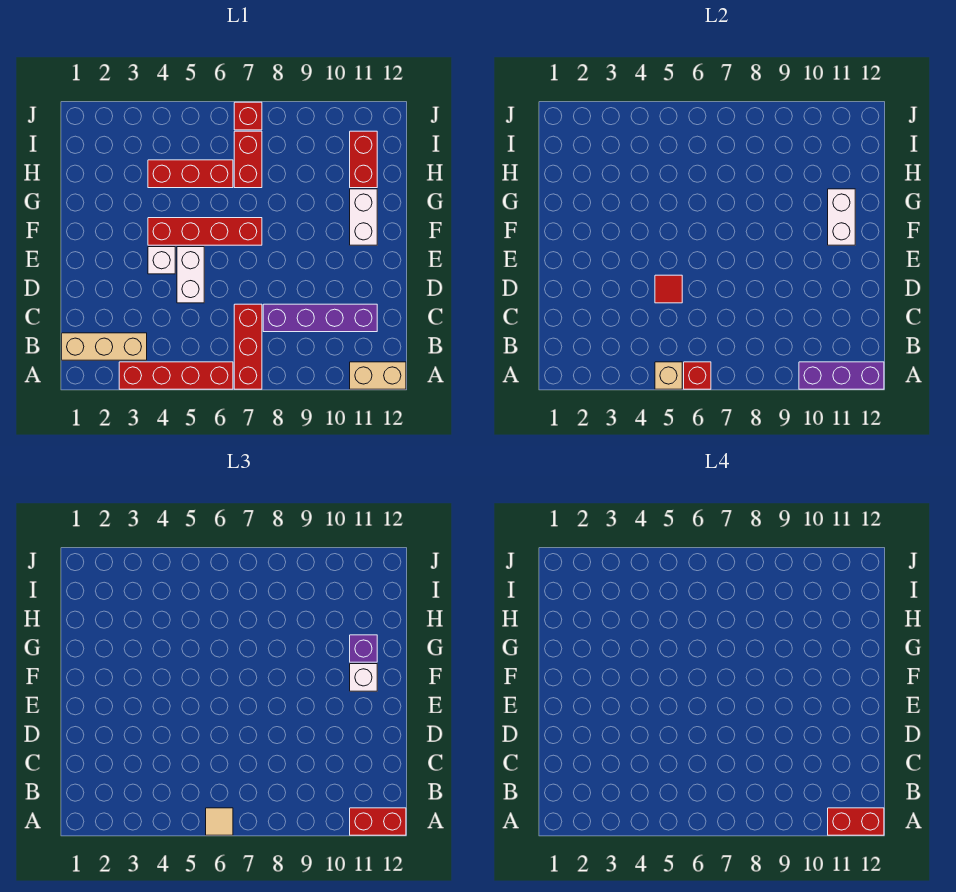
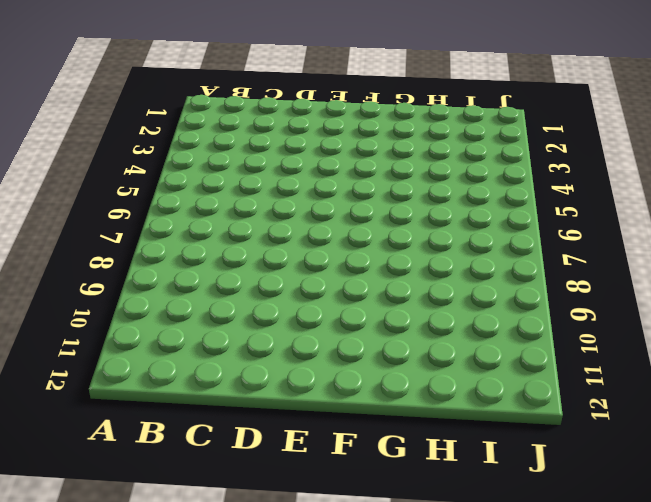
none -> red 1x4 brick [119,362,233,389]
none -> red 1x3 brick [234,304,262,389]
none -> tan 1x2 brick [350,362,406,389]

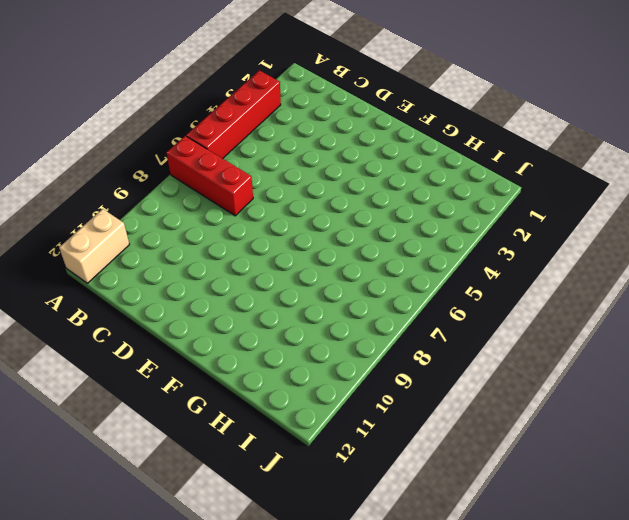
none -> tan 1x3 brick [62,333,147,360]
none -> purple 1x4 brick [263,304,377,332]
none -> white 1x2 brick [177,247,204,303]

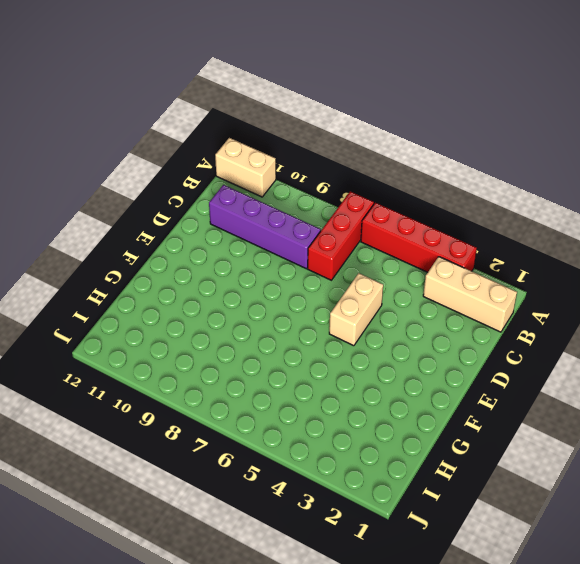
tan 1x2 brick [329,273,383,346] -> white 1x2 brick [177,247,204,303]
none -> white 1x1 brick [148,247,175,274]
none -> red 1x4 brick [148,218,262,245]
none -> white 1x2 brick [350,189,377,245]

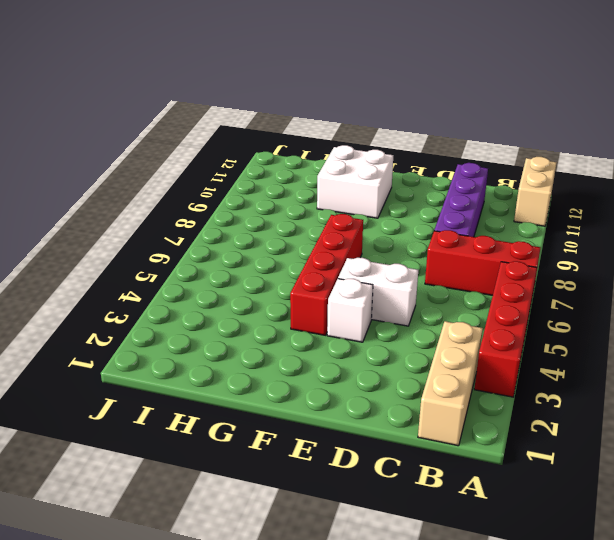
white 2x2 brick [317,145,393,218] -> white 1x2 brick [350,189,377,245]
none -> red 1x3 brick [148,160,233,188]
none -> red 1x2 brick [234,131,262,188]
none -> red 1x2 brick [350,131,377,188]

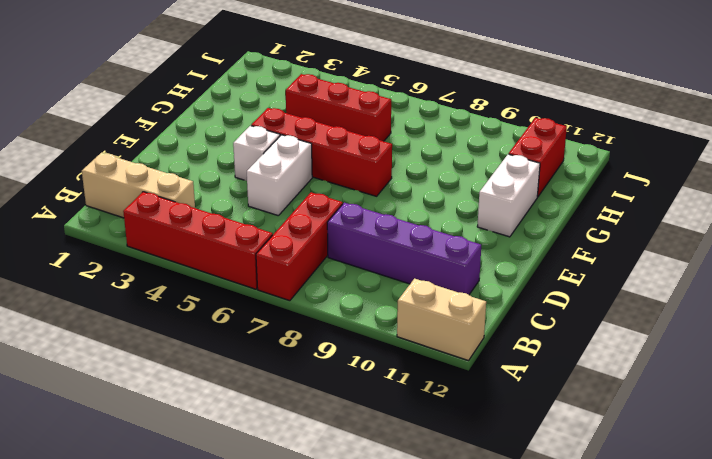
none -> red 1x2 brick [234,131,262,188]
none -> red 1x1 brick [234,102,262,130]
none -> tan 1x1 brick [655,362,682,389]

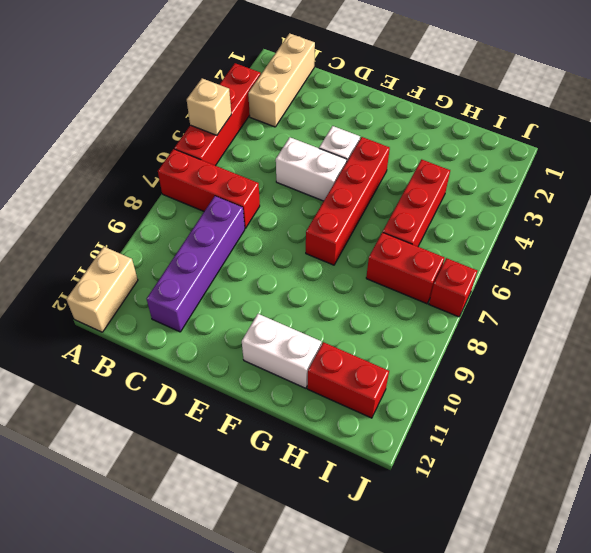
none -> red 1x1 brick [684,362,711,389]
none -> purple 1x3 brick [799,362,884,389]
none -> red 1x1 tile [655,275,682,303]

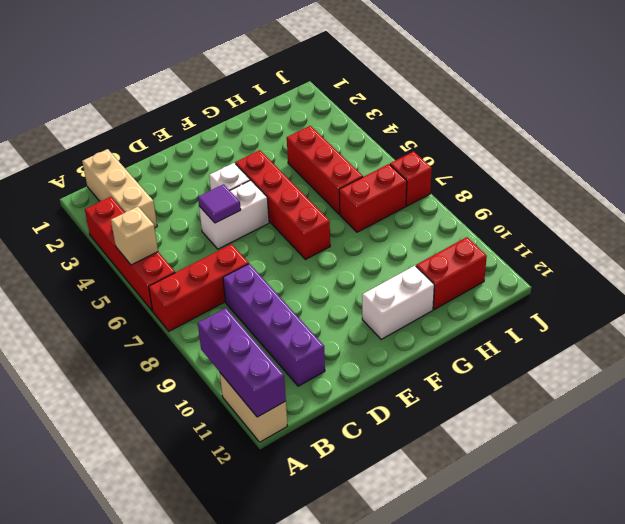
purple 1x1 tile [198,184,241,223] -> red 1x1 tile [655,275,682,303]
none -> red 1x1 brick [684,362,711,389]
none -> white 1x2 brick [828,189,855,245]
none -> tan 1x1 tile [206,808,233,835]

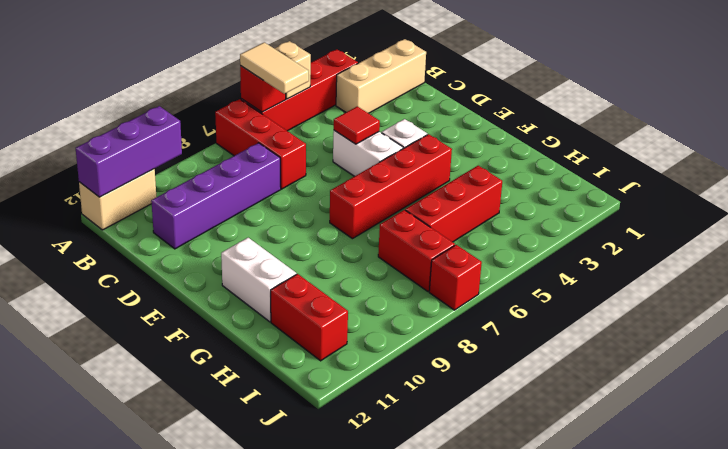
tan 1x2 tile [240,42,309,94] -> tan 1x1 tile [206,808,233,835]
none -> white 1x2 brick [828,189,855,245]
none -> red 1x2 brick [350,808,406,835]
none -> white 1x1 brick [350,664,377,691]

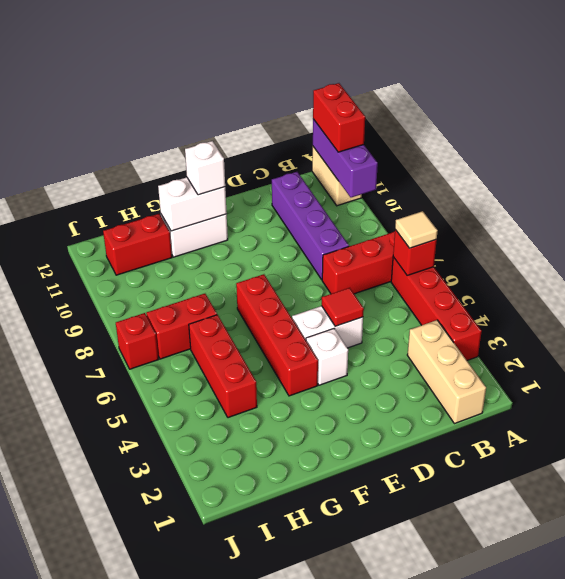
none -> tan 1x1 brick [655,362,682,389]
none -> purple 1x1 brick [350,635,377,662]
none -> red 1x2 brick [828,808,884,835]

